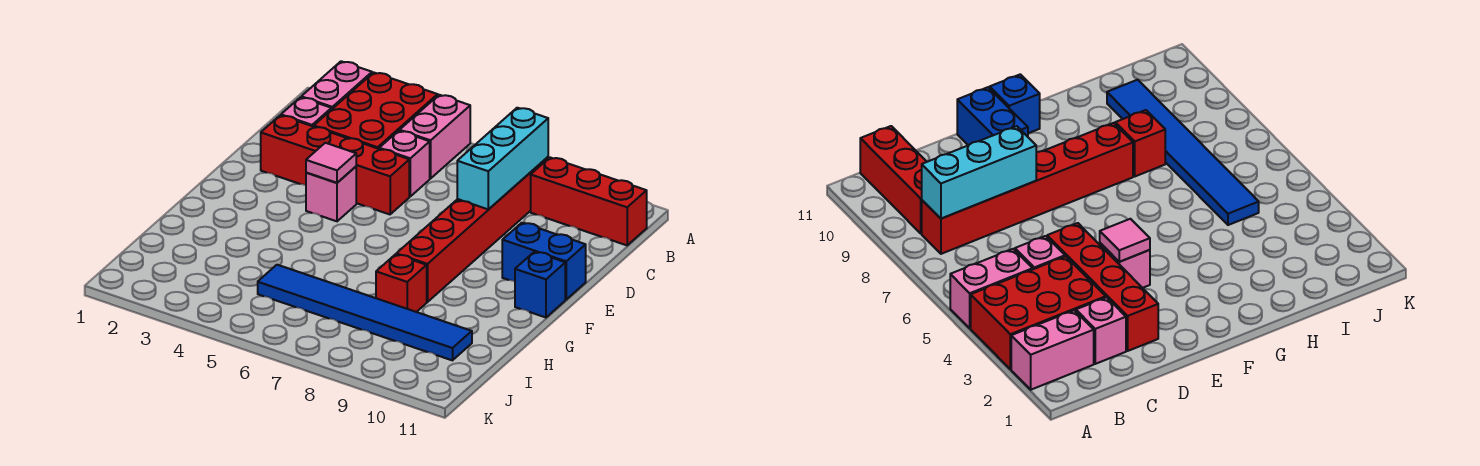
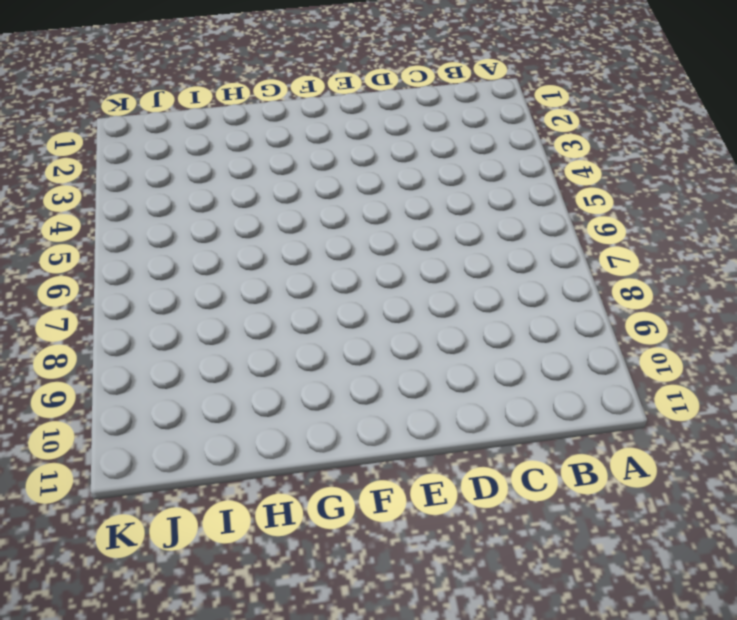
none -> pink 1x2 brick [301,61,372,109]
none -> red 2x3 brick [314,72,438,149]
none -> pink 1x2 brick [400,95,470,178]

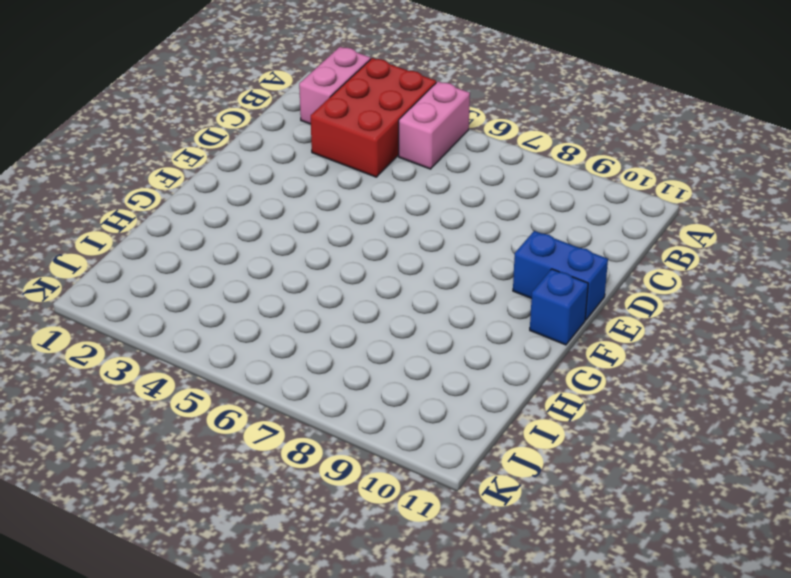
none -> red 1x6 brick [396,157,548,302]
none -> red 1x3 brick [531,158,647,245]
none -> pink 1x1 brick [281,97,332,127]

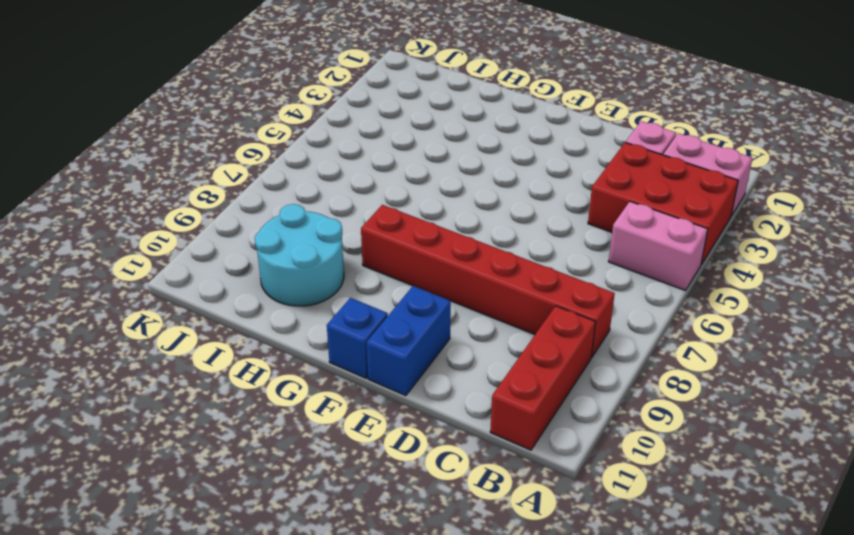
cyan 2x2 round brick [255,204,344,306] -> blue 1x6 tile [258,265,472,360]
none -> pink 1x1 brick [379,131,430,196]
none -> red 1x4 brick [261,115,409,214]
none -> pink 1x1 brick [306,167,356,221]

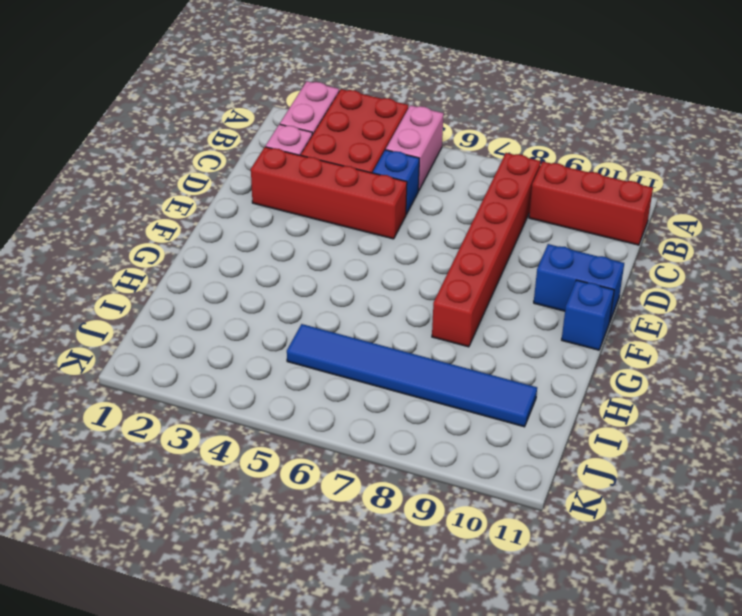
blue 1x1 brick [373,150,419,214] -> pink 1x1 brick [379,131,430,196]
none -> pink 1x1 brick [306,167,356,221]
none -> red 1x1 brick [376,254,427,312]
none -> cyan 1x3 brick [457,108,548,209]

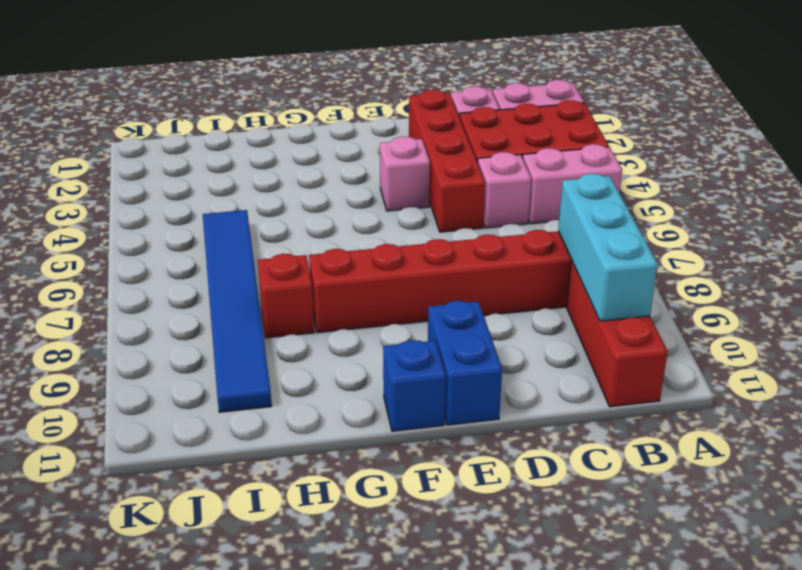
cyan 1x3 brick [558,174,658,321] -> cyan 1x3 brick turned to [457,108,548,209]
none -> pink 1x1 tile [306,143,356,183]

